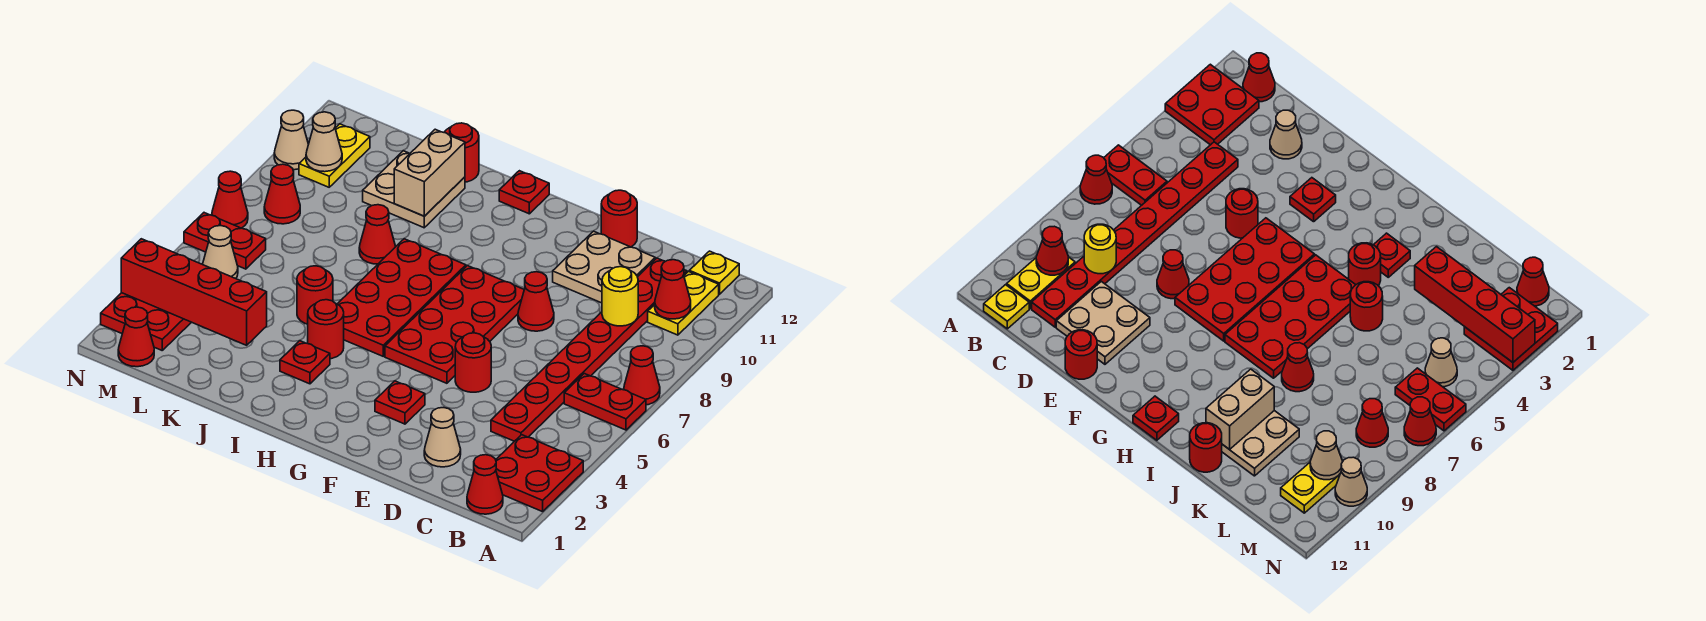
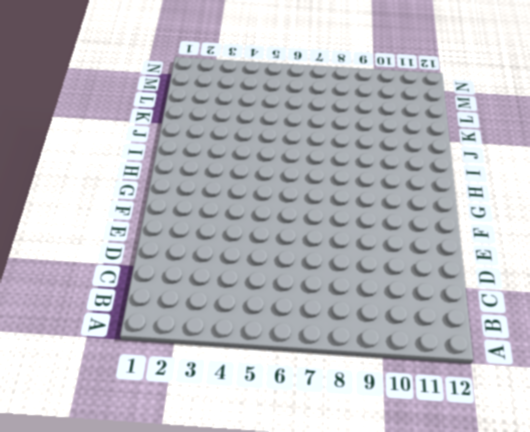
none -> red 2x2 plate [496,435,583,512]
none -> red 1x2 plate [564,374,646,430]
none -> red 1x1 cone [624,346,660,405]
none -> red 1x1 cone [467,455,503,514]

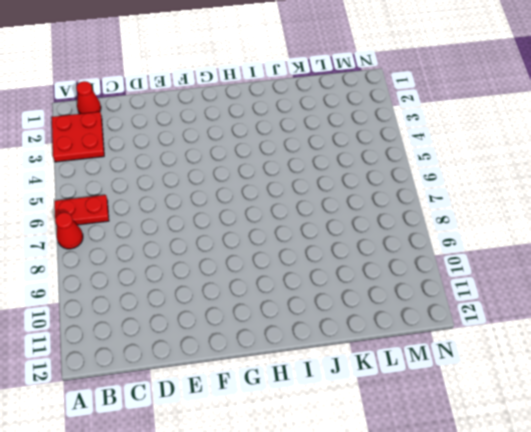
none -> yellow 1x2 plate [648,271,719,335]
none -> yellow 1x1 plate [689,251,739,294]
none -> red 1x8 plate [491,258,687,441]
none -> tan 1x1 cone [424,408,461,467]

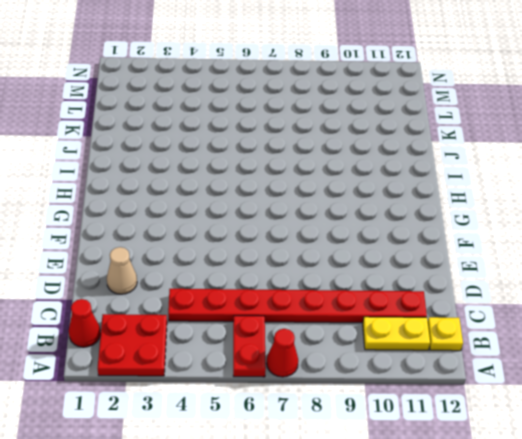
none -> tan 2x2 plate [553,231,655,303]
none -> red 1x1 round brick [455,333,491,392]
none -> red 1x1 cone [518,272,554,331]
none -> red 1x1 round brick [601,190,637,247]

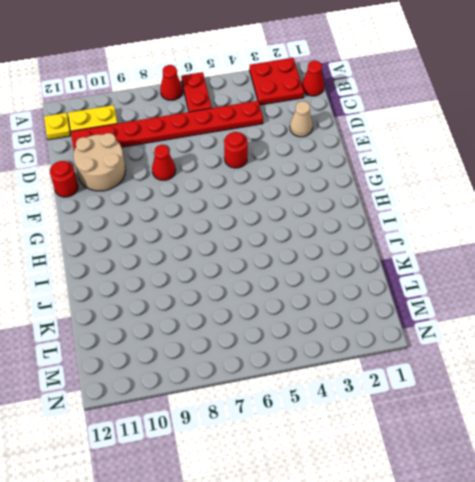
tan 2x2 round brick [73,133,126,191] -> tan 2x2 plate [553,231,655,303]
none -> red 1x1 plate [375,381,425,424]
none -> red 2x4 plate [385,266,524,383]
none -> red 2x4 plate [338,239,466,356]
none -> red 1x1 plate [499,171,549,214]

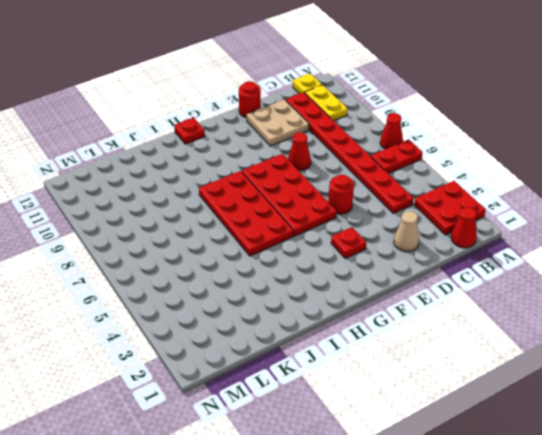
none -> red 1x1 plate [280,341,330,384]
none -> red 1x1 round brick [308,300,344,359]
none -> red 1x1 round brick [297,266,333,324]
none -> red 1x1 cone [359,205,396,264]

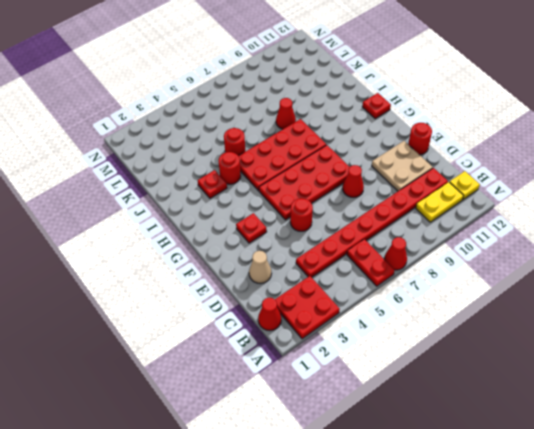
none -> tan 2x2 plate [363,151,465,228]
none -> red 1x1 round brick [444,123,479,182]
none -> red 1x1 cone [118,307,154,367]
none -> red 2x2 plate [101,293,191,350]

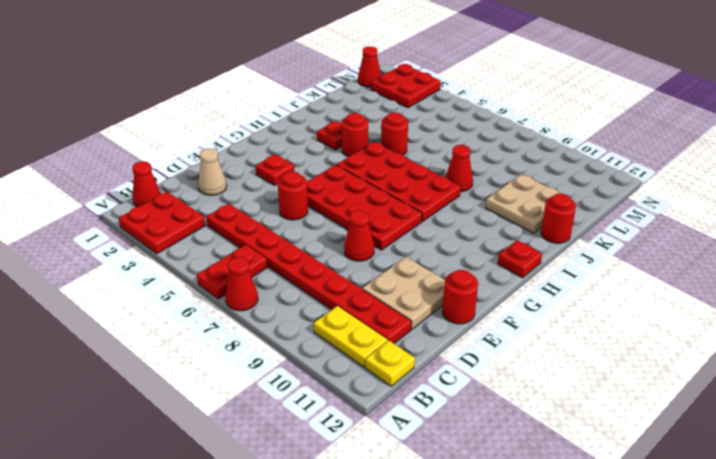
none -> tan 1x1 cone [203,226,238,279]
none -> red 1x2 plate [184,213,266,269]
none -> red 1x1 cone [264,164,300,224]
none -> yellow 1x2 plate [299,124,370,187]

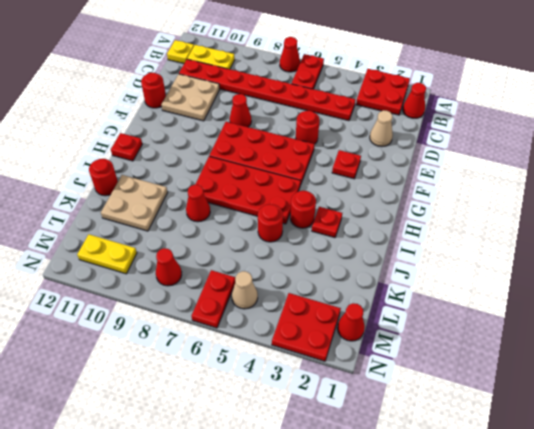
none -> red 1x1 cone [212,171,248,228]
none -> tan 1x1 cone [274,110,308,170]
none -> red 1x1 cone [655,260,691,319]
none -> yellow 1x1 round brick [602,267,638,326]

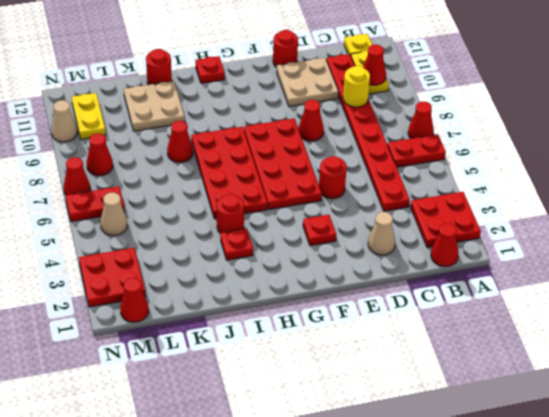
none -> red 1x1 round brick [297,266,333,324]
none -> tan 1x2 brick [394,129,465,216]
none -> red 1x4 brick [121,239,267,345]
none -> tan 1x1 cone [306,112,342,172]

